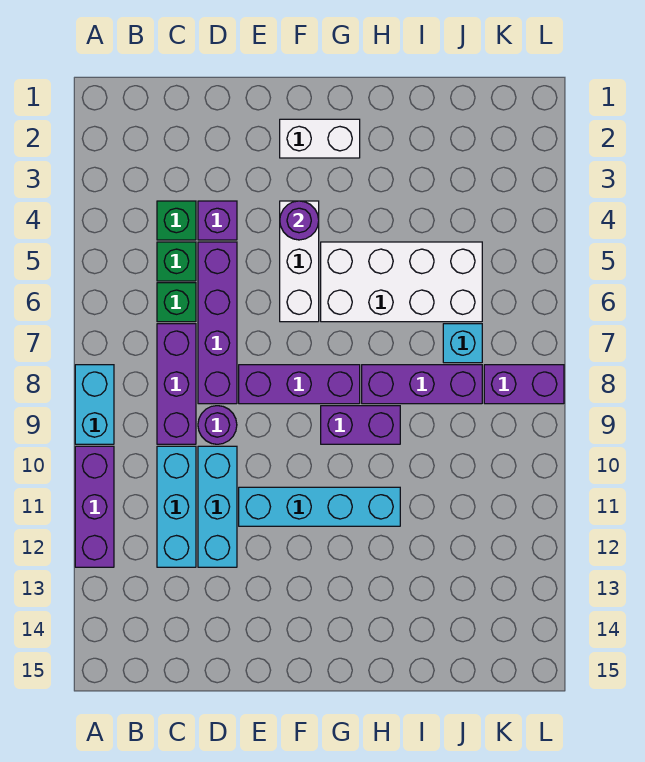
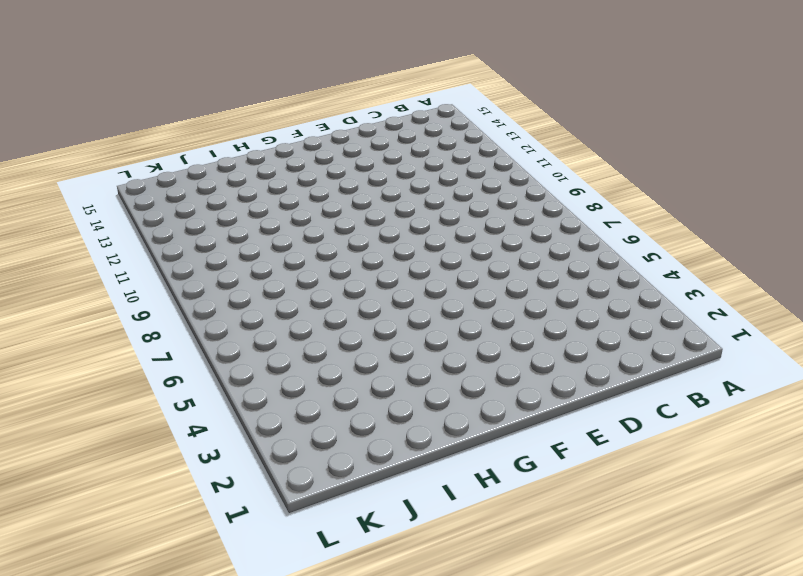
none -> cyan 1x2 brick [75,365,114,444]
none -> purple 1x3 brick [75,446,114,567]
none -> green 1x1 brick [157,201,196,240]

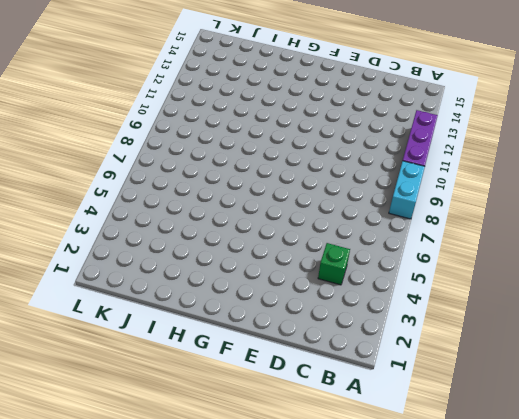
none -> green 1x1 brick [157,242,196,281]
none -> green 1x1 brick [157,283,196,322]
none -> purple 1x3 brick [157,324,196,444]

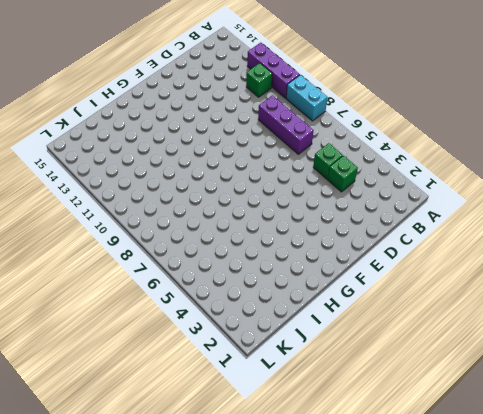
green 1x1 brick [246,63,272,97] -> green 1x1 brick moved to [157,283,196,322]
none -> cyan 1x3 brick [157,446,196,567]
none -> purple 1x1 brick [198,201,237,240]
none -> purple 1x4 brick [198,242,237,404]

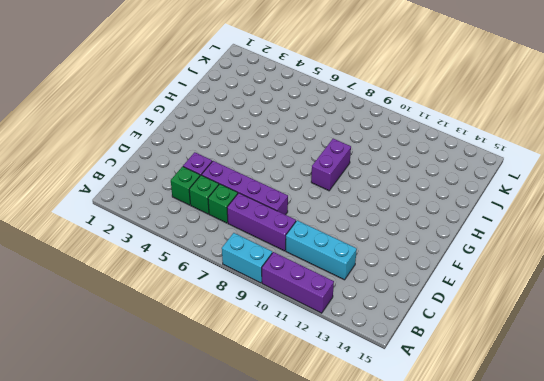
none -> purple 1x1 round brick [198,406,237,444]
none -> cyan 1x3 brick [198,446,237,567]
none -> purple 1x3 brick [239,365,360,404]

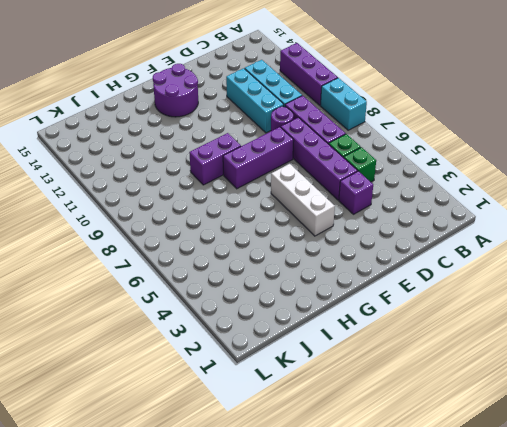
purple 2x2 round brick [153,64,198,117] -> none
none -> green 1x1 brick [157,201,196,240]
none -> cyan 1x4 brick [239,487,400,526]
none -> white 1x2 brick [280,119,360,158]

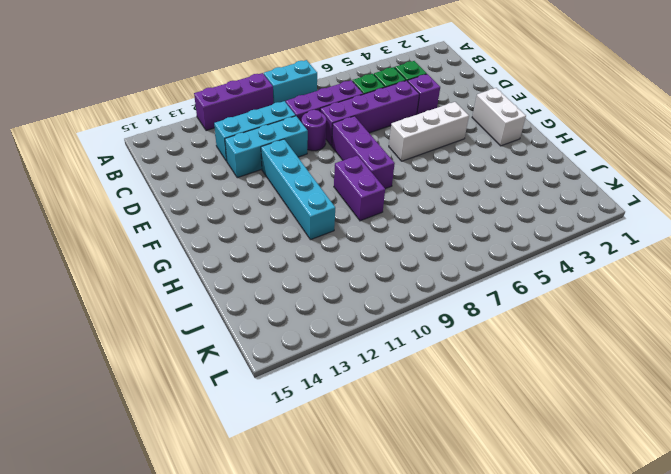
none -> white 2x4 brick [321,242,482,322]
none -> purple 1x3 brick [362,365,482,404]
none -> cyan 1x1 brick [443,324,482,363]

